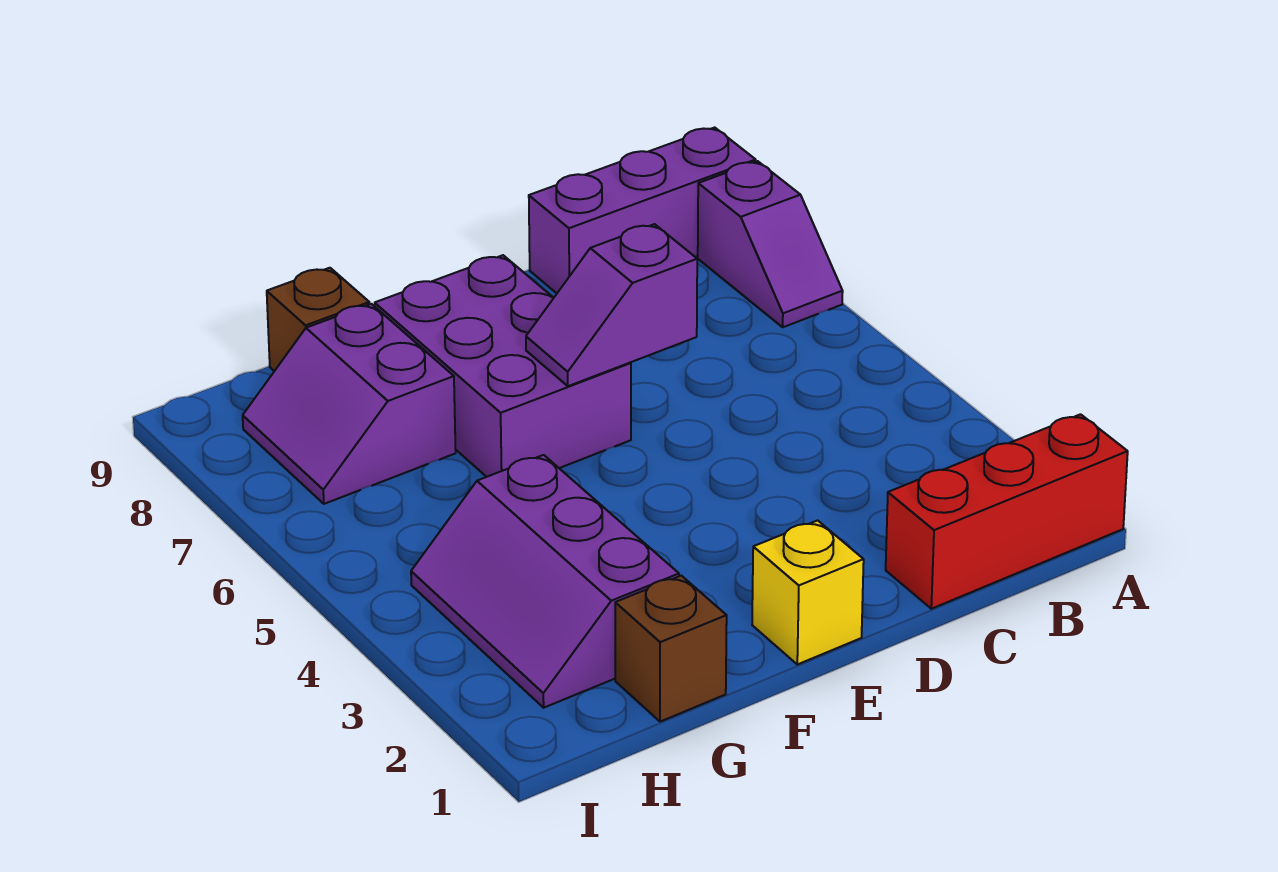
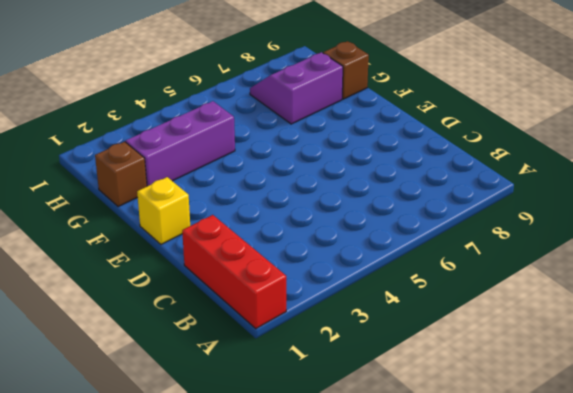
none -> purple 1x2 slope [698,161,843,327]
none -> purple 1x3 brick [529,127,756,293]

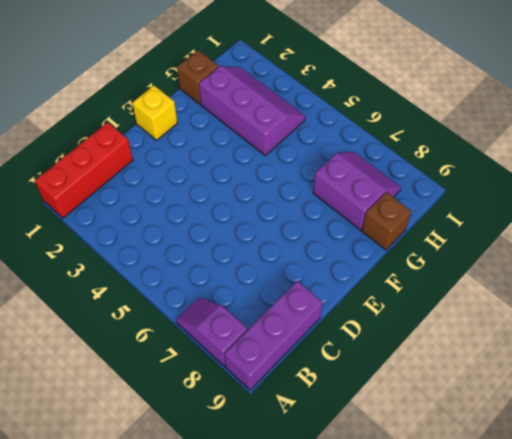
none -> purple 2x3 brick [375,255,631,477]
none -> purple 1x2 slope [526,224,697,386]

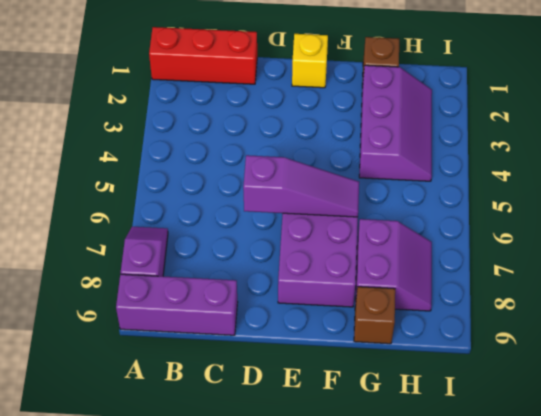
purple 1x3 slope [243,155,359,217] -> purple 1x2 slope [526,224,697,386]

